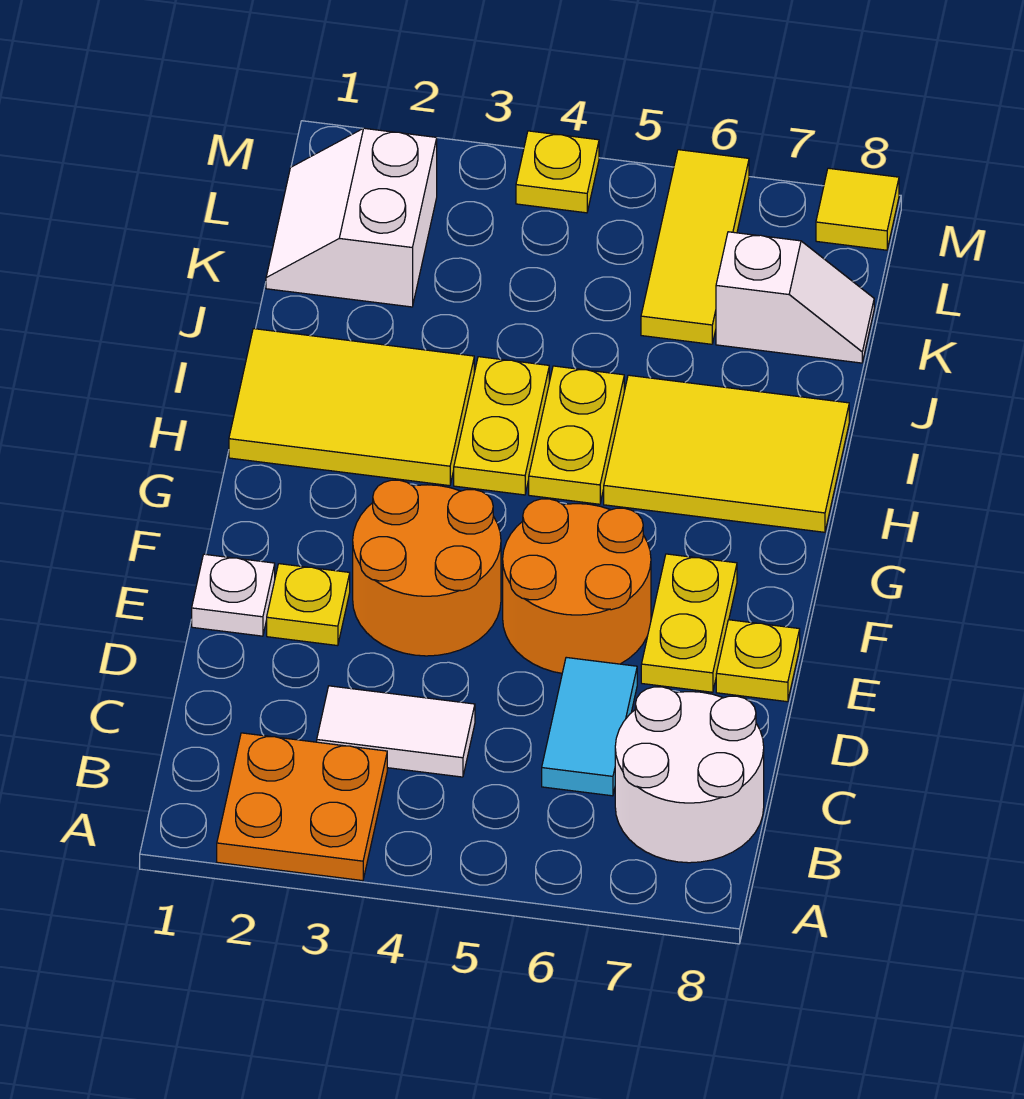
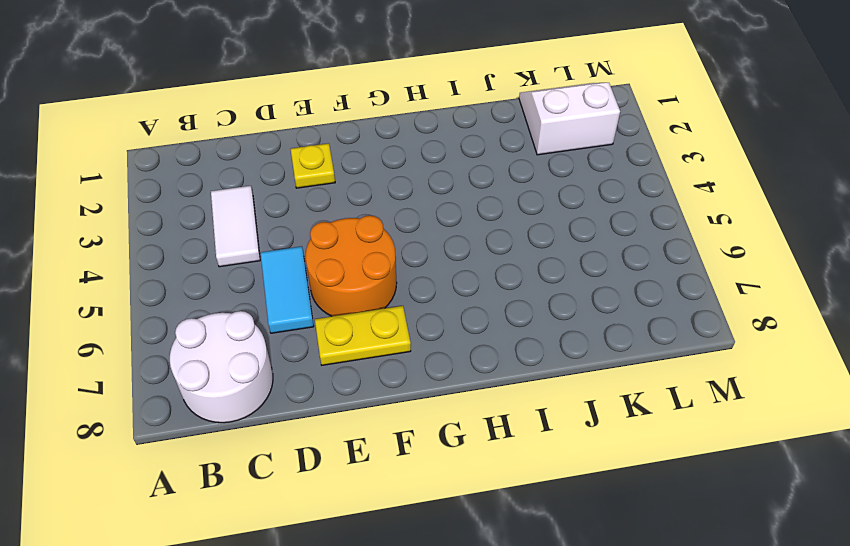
cyan 1x2 tile [261,246,314,333] -> cyan 1x2 tile turned to [542,657,637,796]
none -> orange 2x2 plate [217,733,387,881]
none -> white 1x1 plate [192,554,275,636]
none -> orange 2x2 round brick [353,480,501,656]

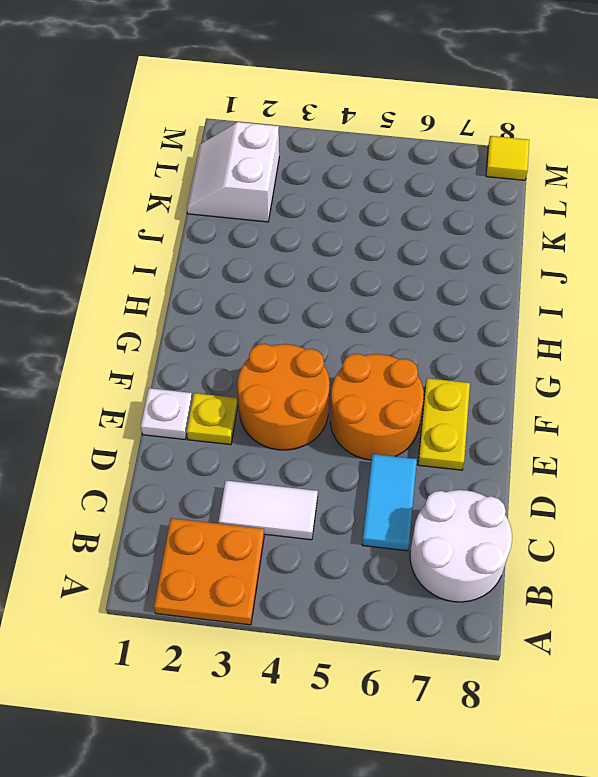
none -> yellow 1x1 plate [716,620,800,702]
none -> yellow 2x3 tile [229,329,474,486]
none -> yellow 1x2 plate [454,357,549,495]

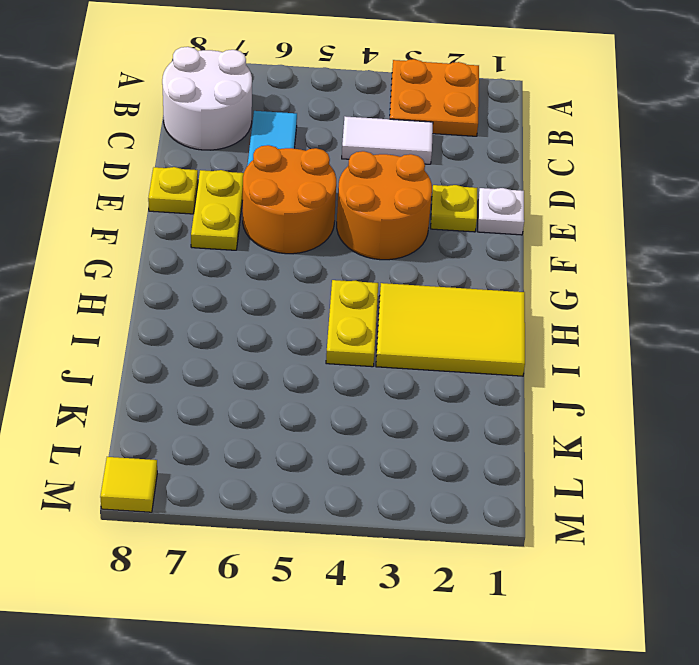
none -> yellow 1x2 plate [529,366,624,504]
none -> yellow 2x3 tile [604,375,849,532]
none -> white 2x2 slope [266,128,437,307]

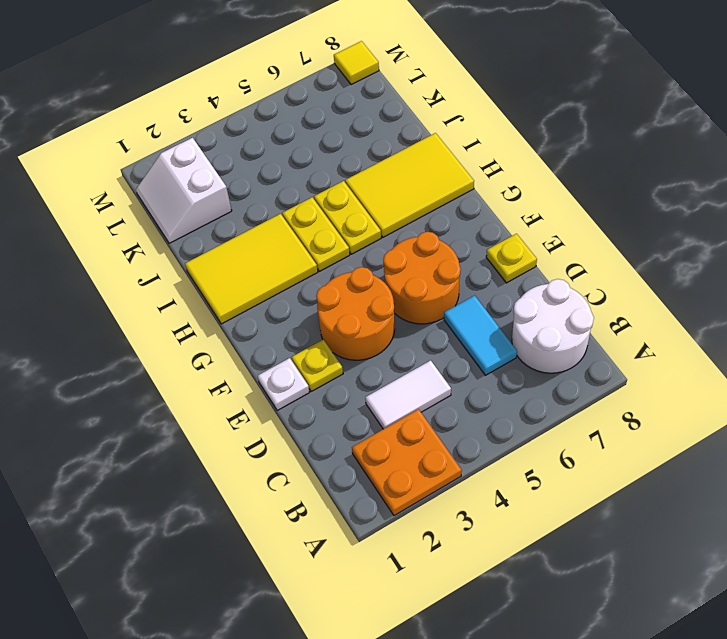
none -> yellow 1x2 plate [641,554,737,692]
none -> yellow 1x3 tile [641,150,749,344]
none -> white 1x2 slope [716,232,874,363]

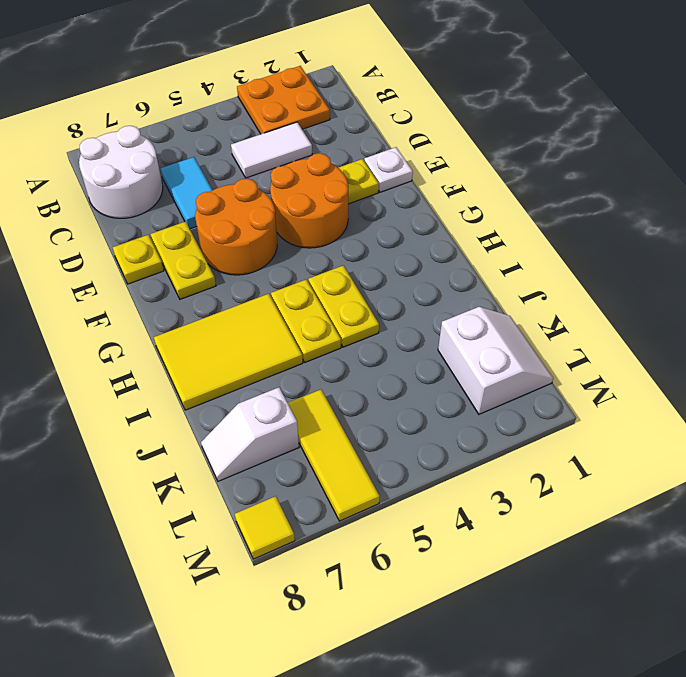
none -> yellow 2x3 tile [229,329,474,486]
none -> yellow 1x1 plate [516,131,599,213]

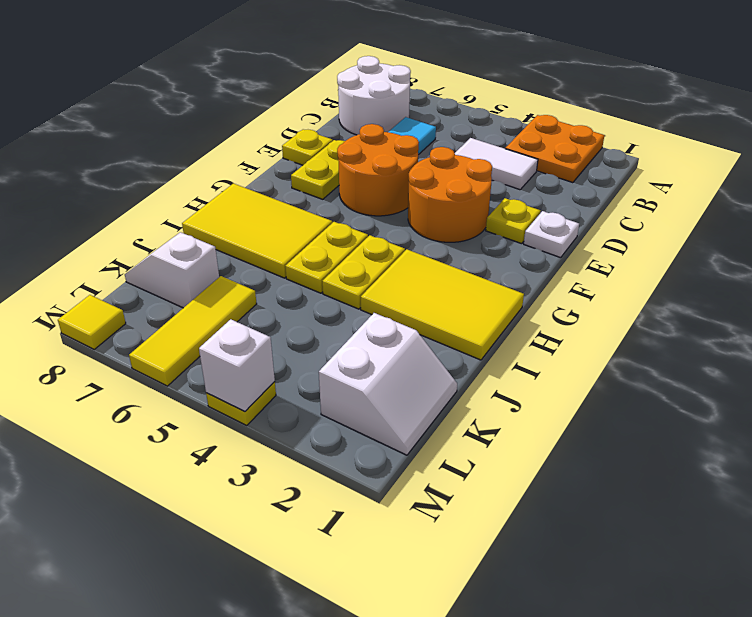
white 1x1 brick [199,319,275,412] -> none

